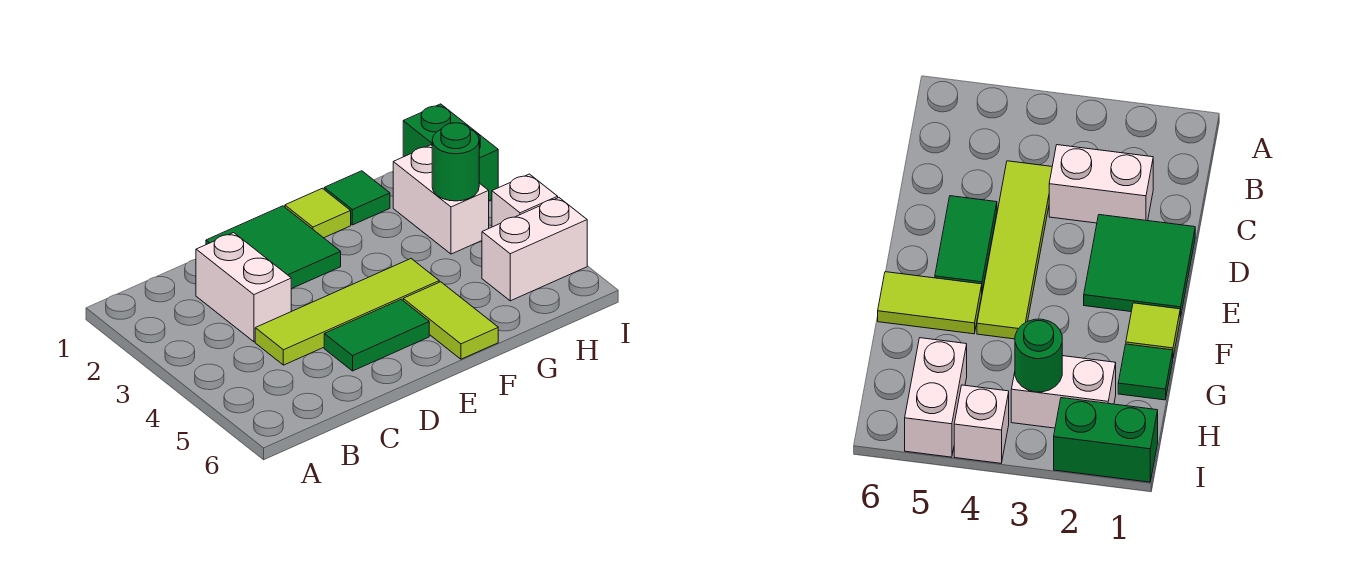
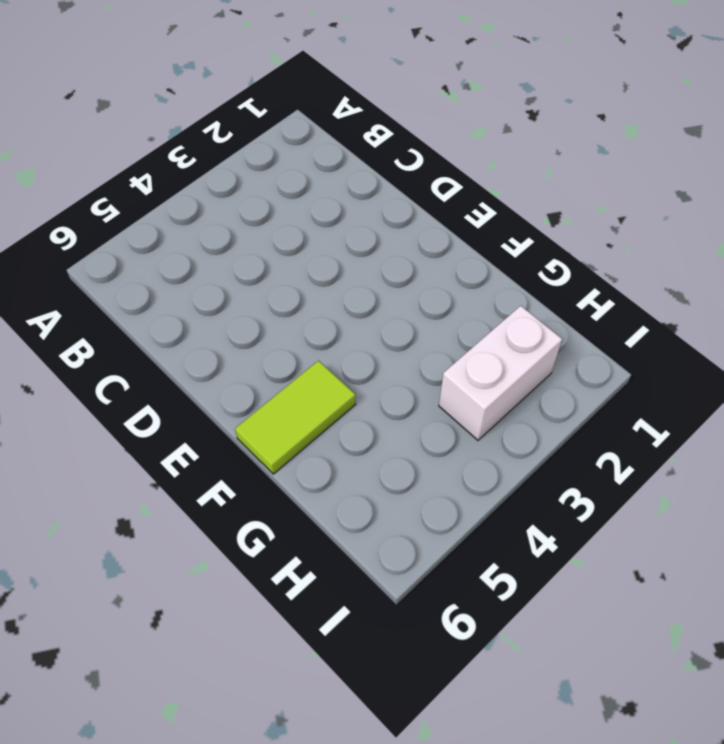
none -> white 1x2 brick [196,233,291,342]
none -> lime 1x4 tile [255,259,439,365]
none -> green 2x2 tile [206,206,341,289]

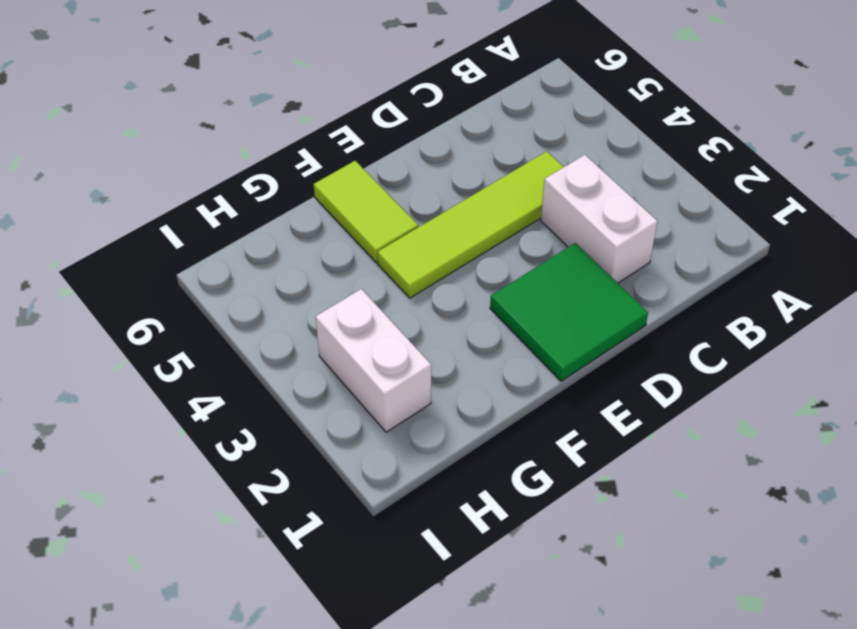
none -> green 1x2 tile [324,299,429,371]
none -> lime 1x1 tile [285,188,351,238]
none -> green 1x1 tile [324,171,390,225]

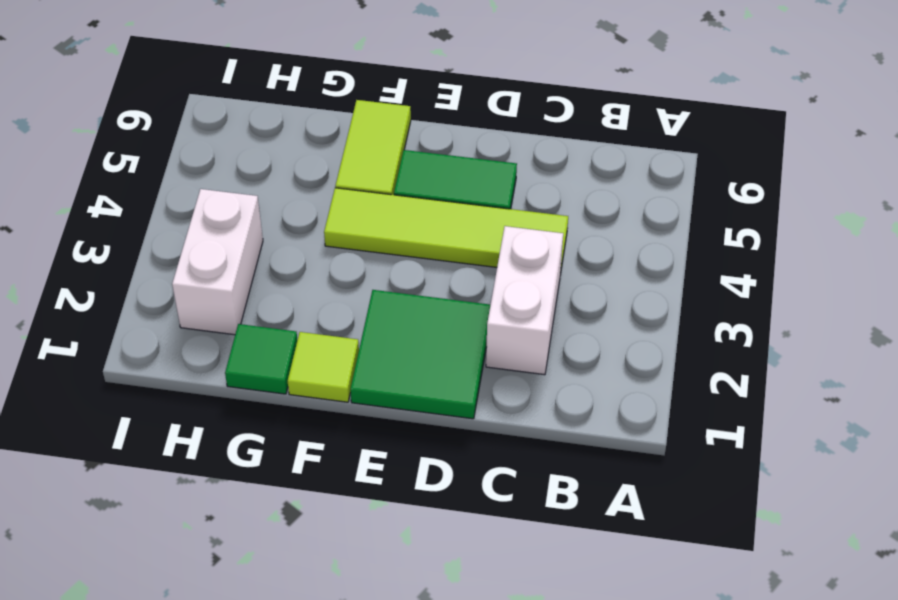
none -> white 1x2 brick [482,198,587,301]
none -> green 1x2 brick [403,104,498,201]
none -> white 1x1 brick [492,174,558,227]

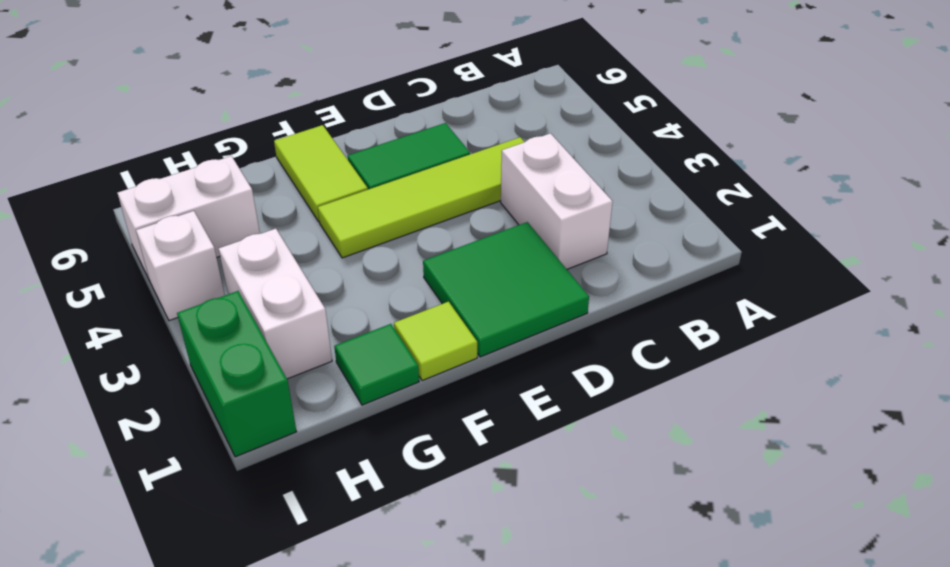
none -> green 1x1 round brick [432,123,479,201]

